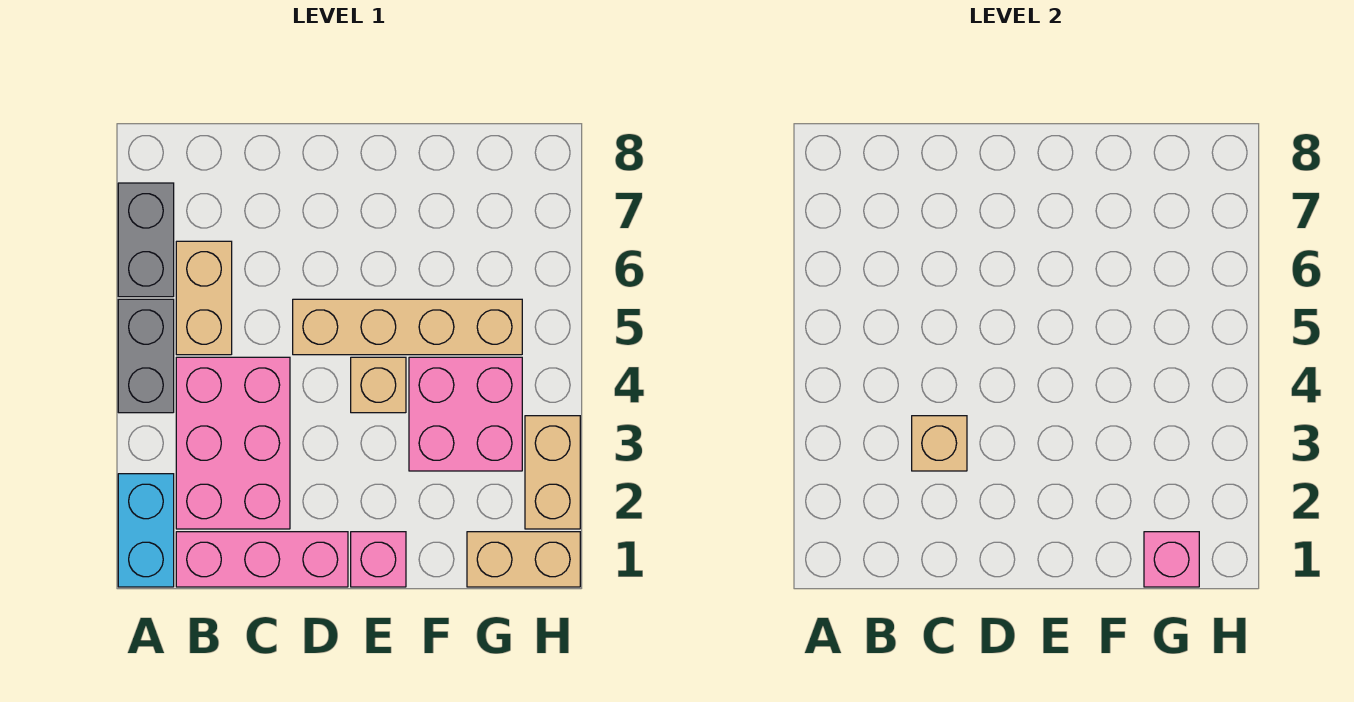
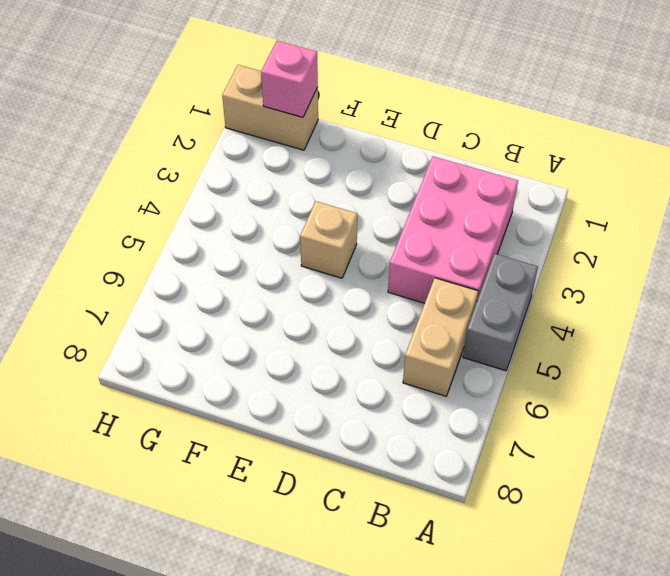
none -> cyan 1x2 brick [118,474,174,587]
none -> grey 1x2 brick [118,183,174,297]
none -> pink 1x3 brick [176,532,348,587]

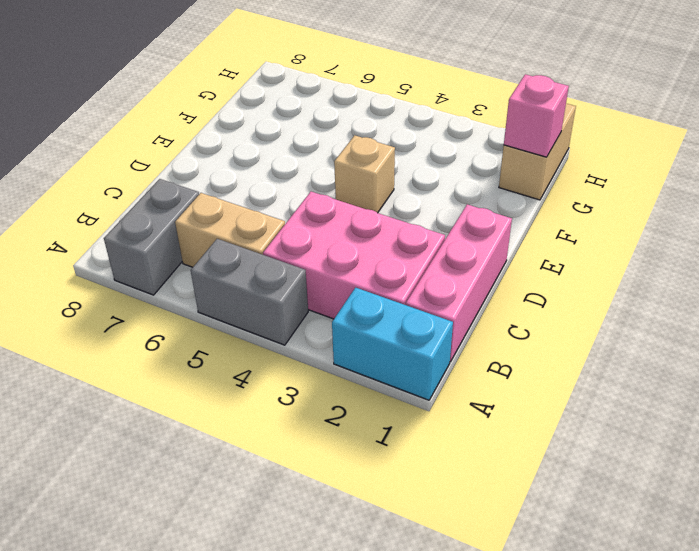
grey 1x2 brick [104,179,199,295] -> grey 1x2 brick turned to [118,183,174,297]
none -> tan 1x4 brick [293,299,522,355]
none -> pink 1x1 brick [351,532,406,587]
none -> pink 2x2 brick [409,357,522,471]

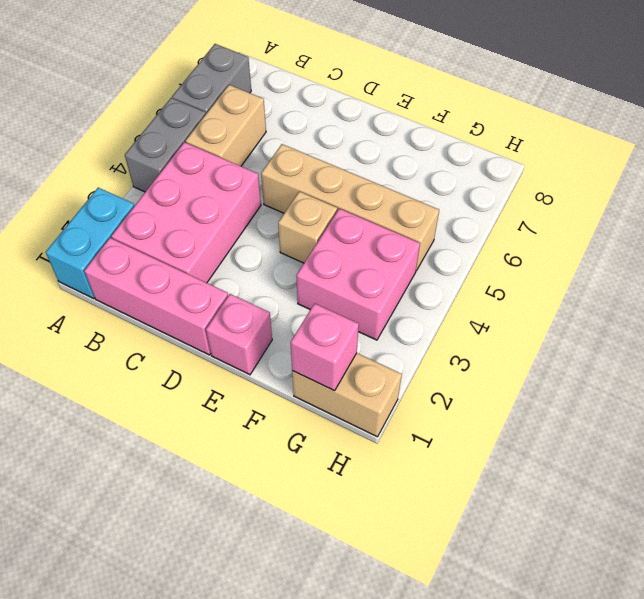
none -> tan 1x2 brick [525,416,580,529]
none -> tan 1x1 brick [912,416,967,471]

